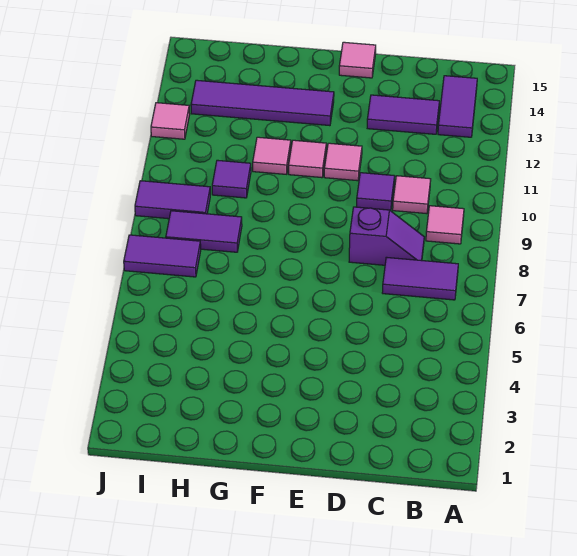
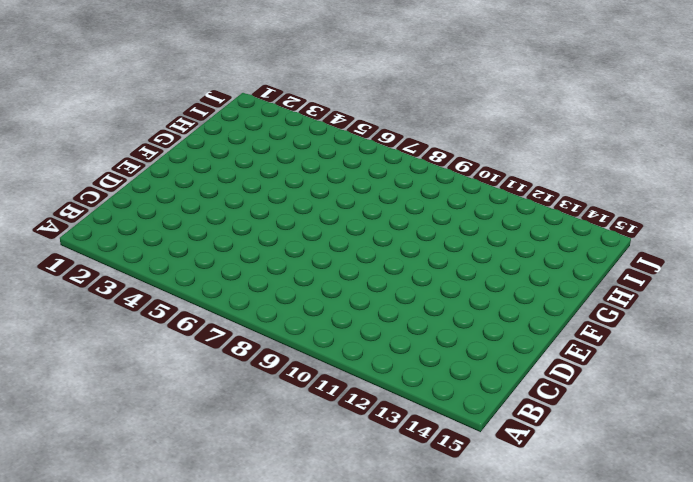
none -> purple 1x2 tile [382,257,458,300]
none -> pink 1x1 tile [426,206,464,244]
none -> purple 1x2 tile [438,76,477,137]

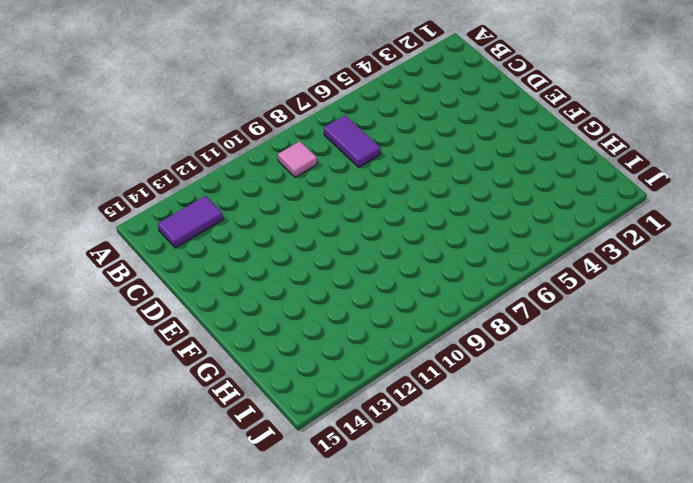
none -> purple 1x2 slope [349,207,424,265]
none -> pink 1x1 tile [393,176,431,214]
none -> purple 1x2 tile [367,95,439,134]

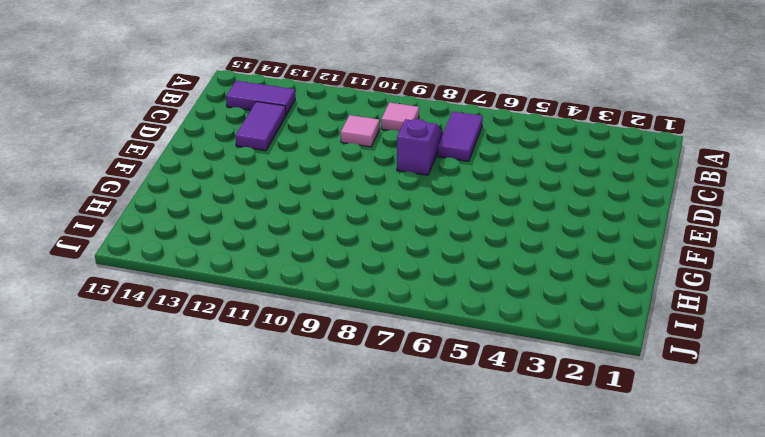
none -> purple 1x1 tile [357,173,394,210]
none -> pink 1x1 tile [324,143,362,181]
none -> pink 1x1 tile [339,42,376,78]

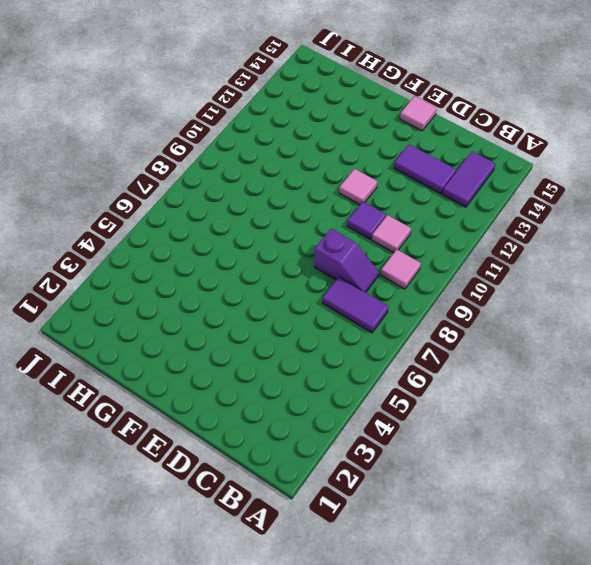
none -> pink 1x1 tile [289,140,326,178]
none -> purple 1x4 tile [191,80,334,126]
none -> pink 1x1 tile [253,137,291,174]

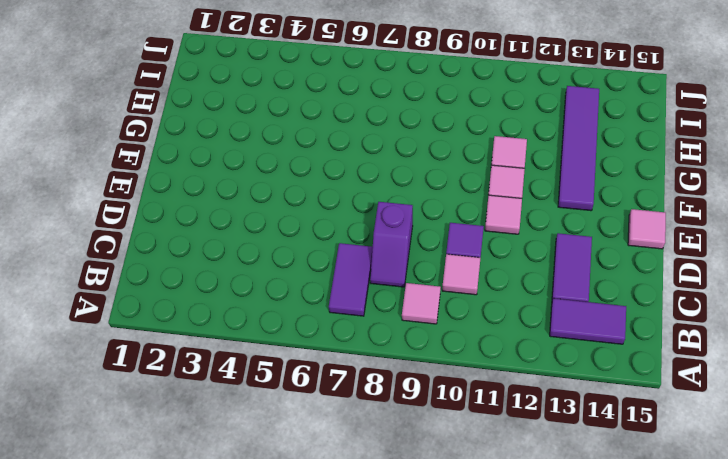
none -> purple 1x2 tile [166,211,242,252]
none -> purple 1x1 tile [212,160,251,198]
none -> purple 1x2 tile [124,235,201,277]

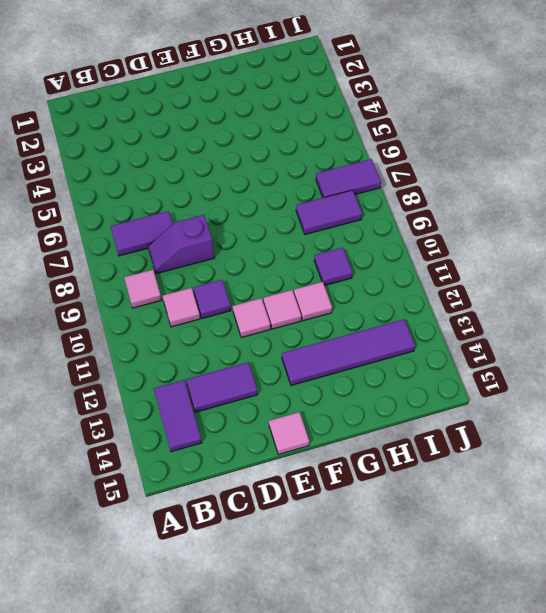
none -> purple 1x2 tile [135,181,210,219]
none -> pink 1x1 tile [151,103,190,139]

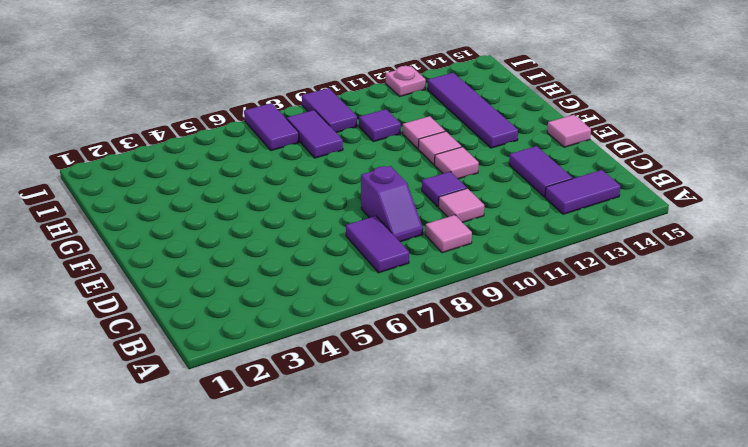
pink 1x1 plate [386,66,426,96] -> pink 1x1 tile [151,103,190,139]

